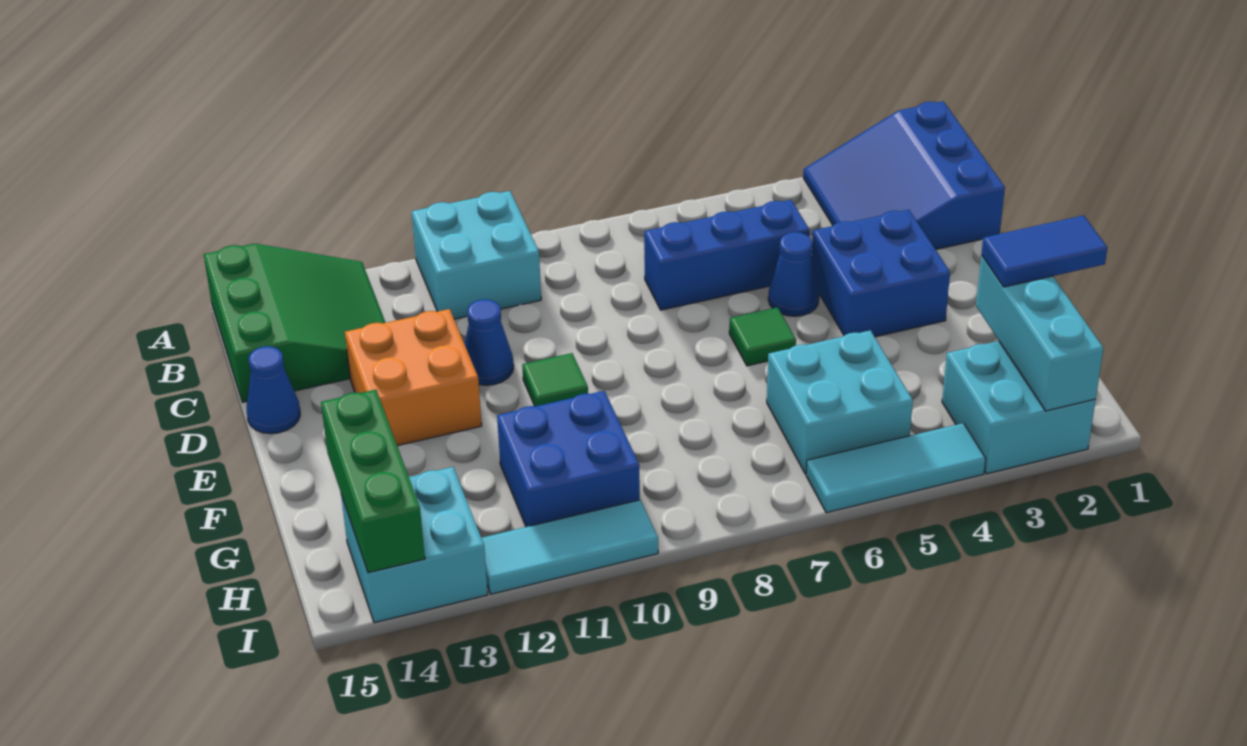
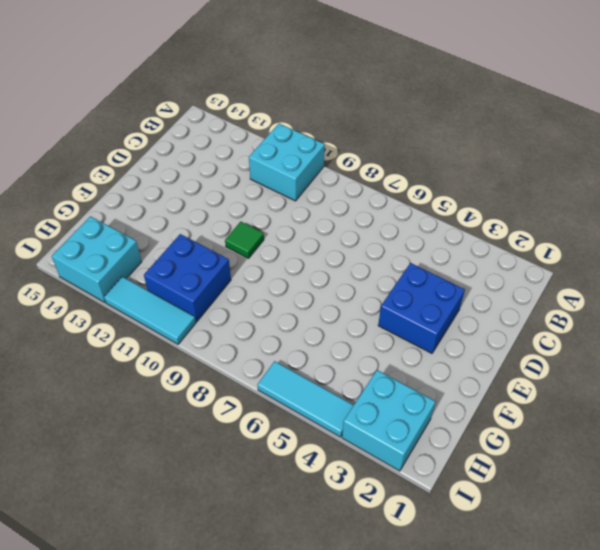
none -> blue 3x3 slope [803,101,1005,250]
none -> green 3x3 slope [204,244,385,402]
none -> blue 1x3 brick [644,200,809,310]

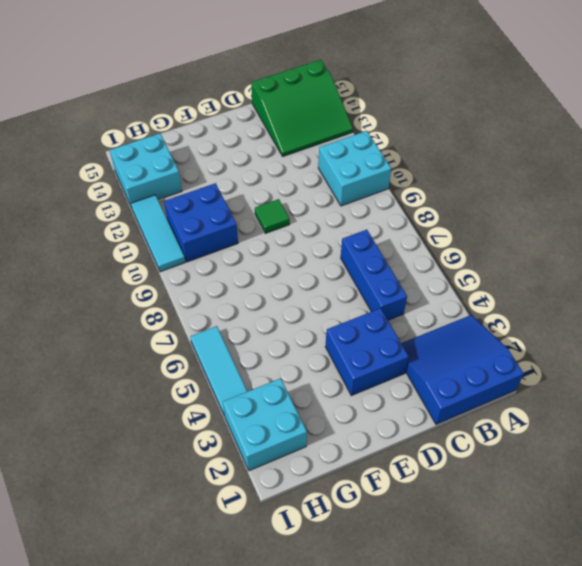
none -> blue 1x1 cone [768,232,819,316]
none -> blue 1x1 cone [465,299,514,385]
none -> orange 2x2 brick [345,309,482,446]

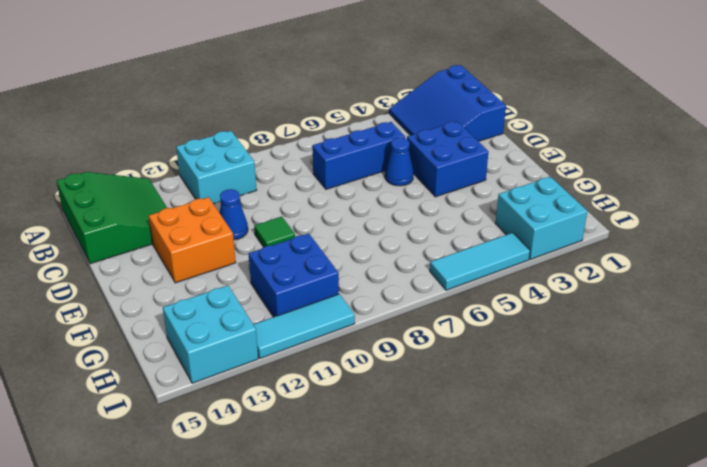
none -> blue 1x1 cone [246,346,300,434]
none -> green 1x1 tile [729,307,796,366]
none -> cyan 2x2 brick [767,330,913,474]

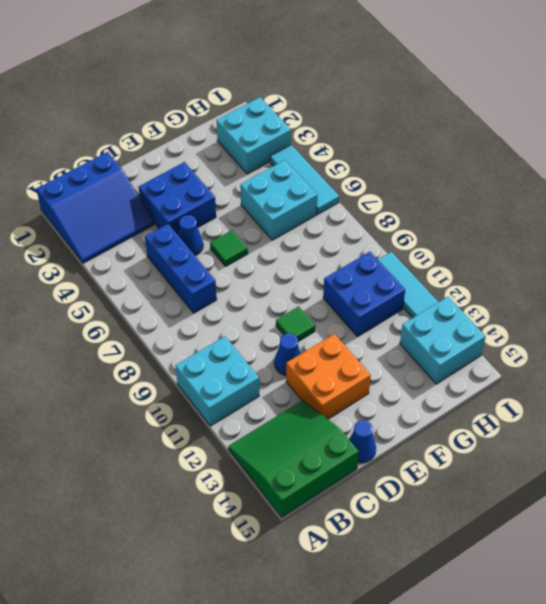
none -> cyan 1x3 brick [976,255,1104,411]
none -> green 1x3 brick [321,390,425,573]
none -> blue 1x2 tile [981,215,1107,287]

